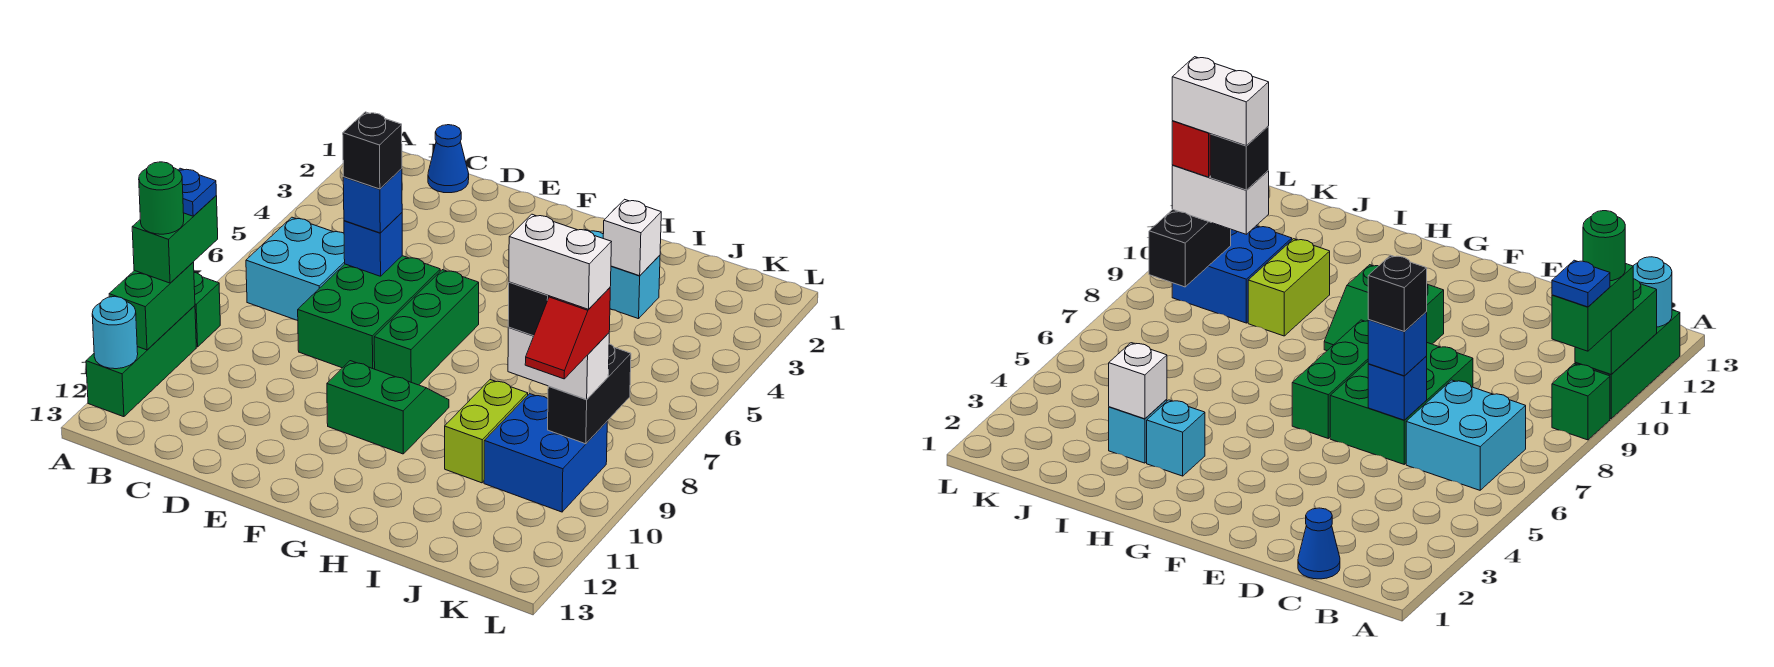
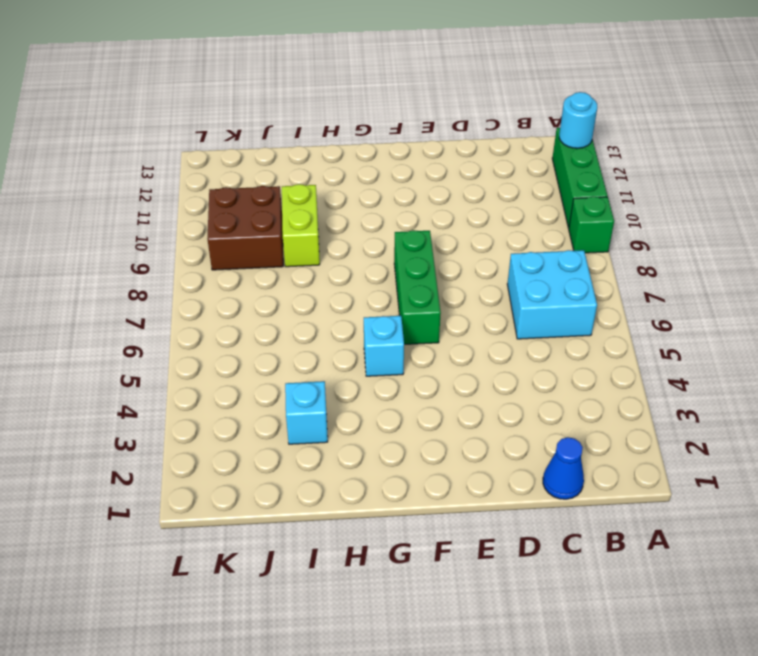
cyan 1x1 brick [364,316,404,376] -> cyan 1x1 brick moved to [1147,400,1205,476]
brown 2x2 brick [207,186,283,270] -> blue 2x2 brick [484,394,607,512]
none -> green 2x3 brick [298,256,440,369]
none -> green 2x2 slope [327,361,449,454]
none -> green 1x2 brick [109,262,195,350]

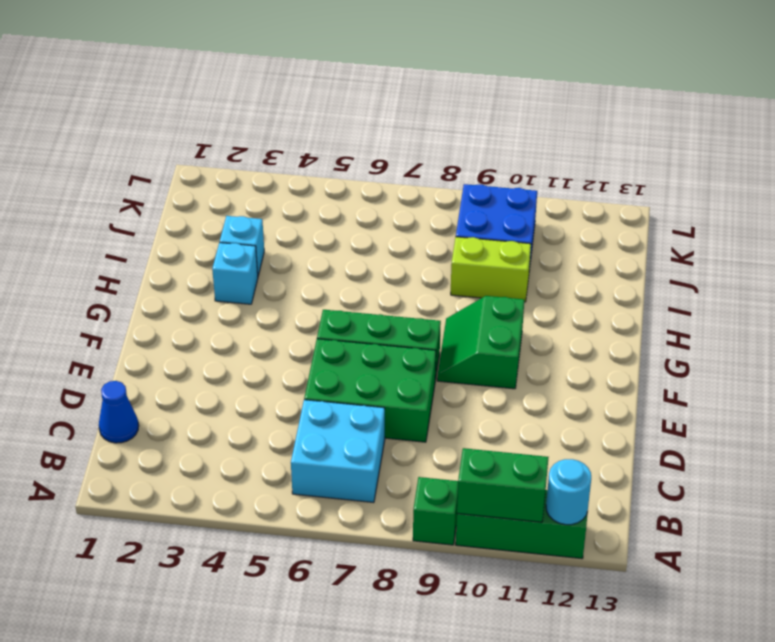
none -> blue 1x1 brick [344,213,402,276]
none -> white 1x1 brick [603,199,661,276]
none -> black 1x2 brick [548,344,631,444]

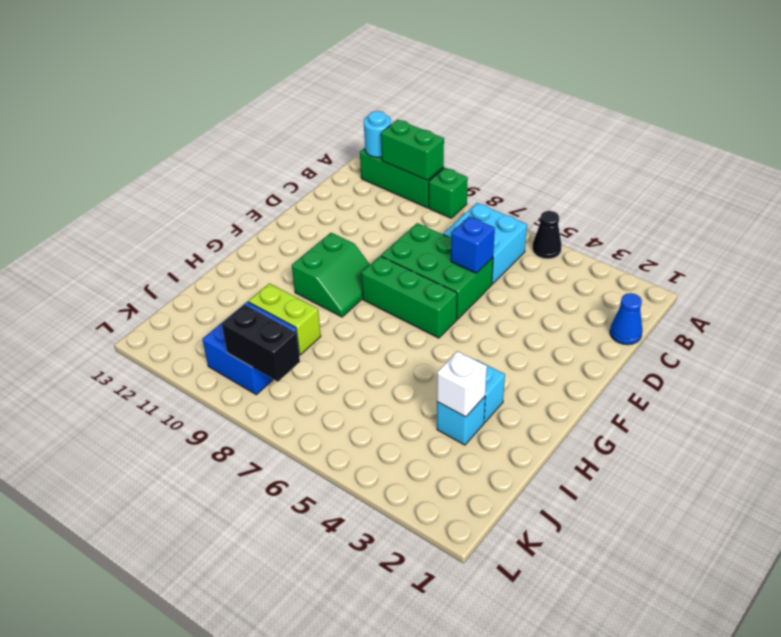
black 1x1 cone [532,211,562,259] -> none
none -> green 1x2 brick [132,196,218,283]
none -> blue 1x1 brick [343,169,402,233]
none -> white 1x2 brick [508,327,609,399]

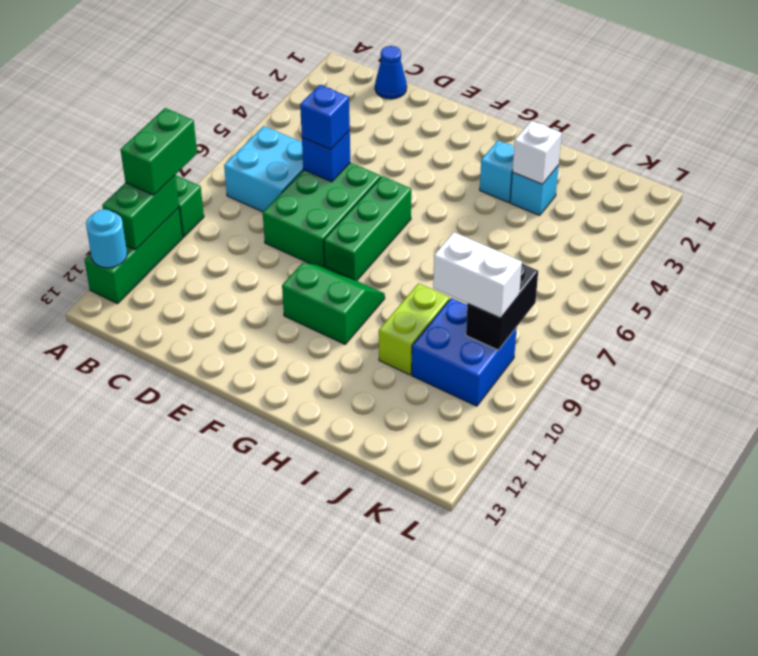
none -> blue 1x1 plate [178,168,216,216]
none -> green 1x1 round brick [139,162,184,234]
none -> black 1x1 brick [343,112,402,189]

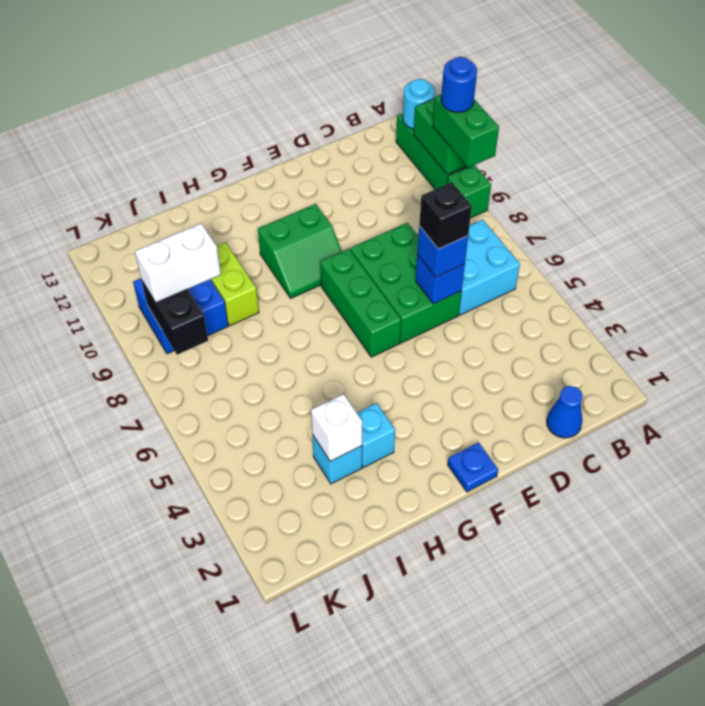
blue 1x1 round brick [441,57,477,112] -> green 1x1 round brick [139,162,184,234]
blue 1x1 plate [448,442,498,492] -> blue 1x1 plate moved to [178,168,216,216]
none -> black 1x1 brick [508,282,549,336]
none -> red 1x2 slope [525,288,610,379]
none -> white 1x2 brick [509,214,611,309]

